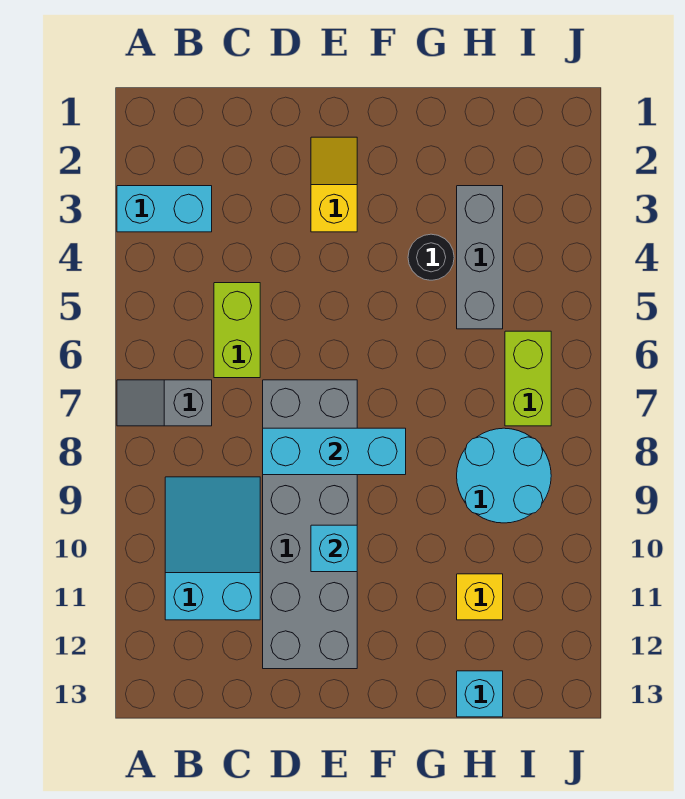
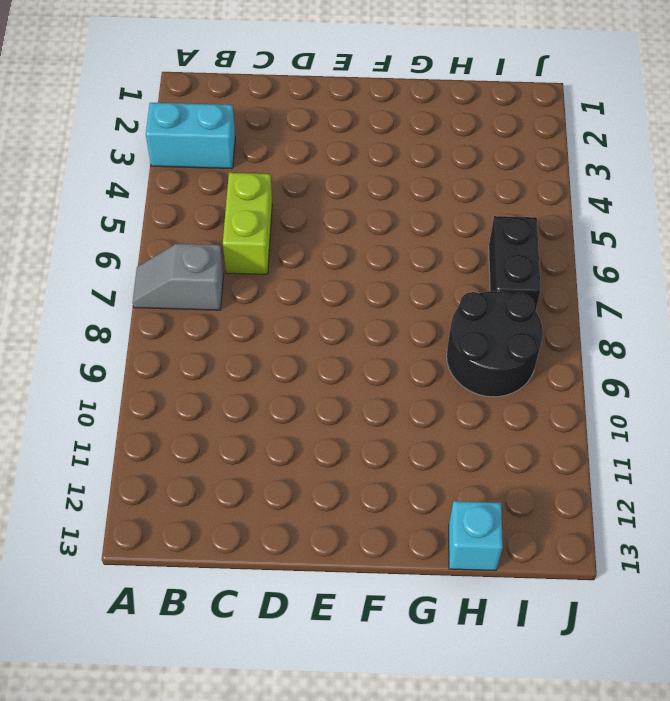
black 2x2 round brick [447,291,543,397] -> cyan 2x2 round brick [457,428,551,523]
black 1x2 brick [489,216,541,311] -> lime 1x2 brick [505,331,551,426]
none -> cyan 2x3 slope [165,477,260,620]
none -> grey 2x6 brick [263,380,357,669]
none -> yellow 1x2 slope [311,137,357,232]

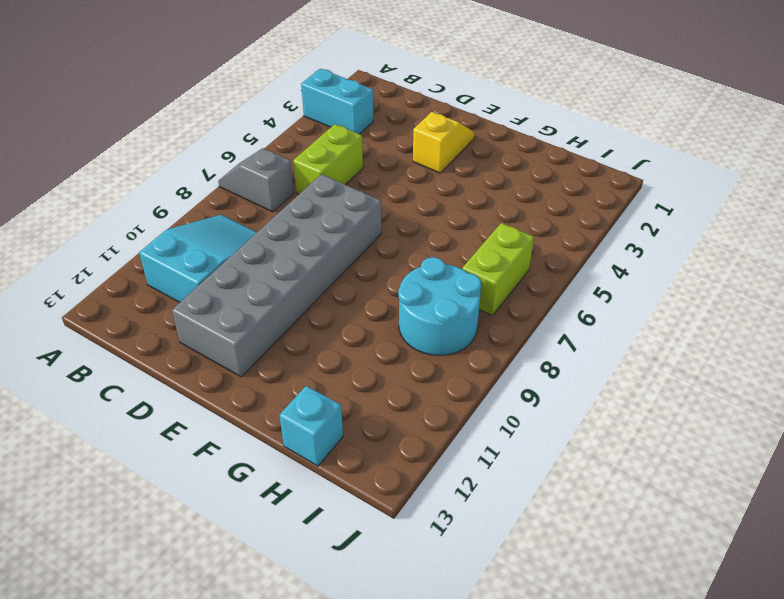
none -> black 1x1 round brick [408,234,454,280]
none -> grey 1x3 brick [457,186,503,329]
none -> yellow 1x1 brick [457,574,503,620]

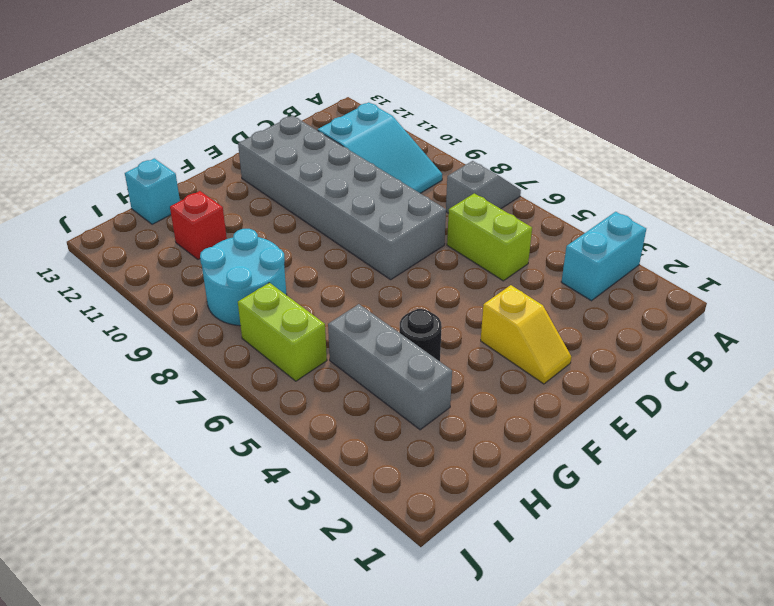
red 1x1 brick [170,191,227,259] -> yellow 1x1 brick [457,574,503,620]
none -> cyan 1x3 brick [263,428,406,475]
none -> cyan 1x1 brick [311,525,357,572]

